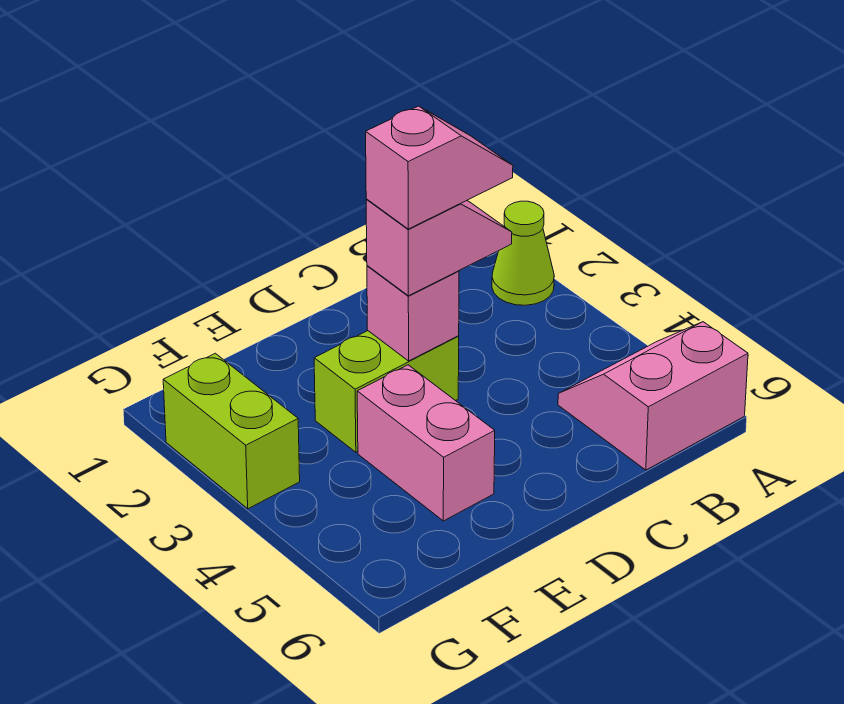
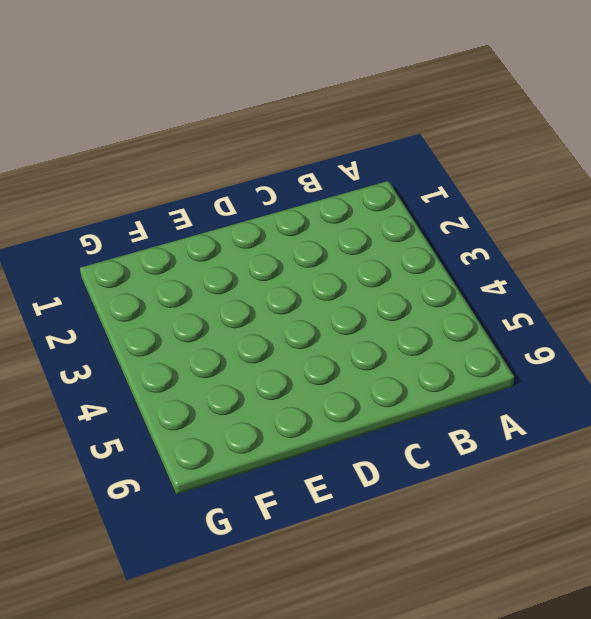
none -> lime 1x1 cone [492,201,554,305]
none -> pink 2x2 slope [558,322,748,470]

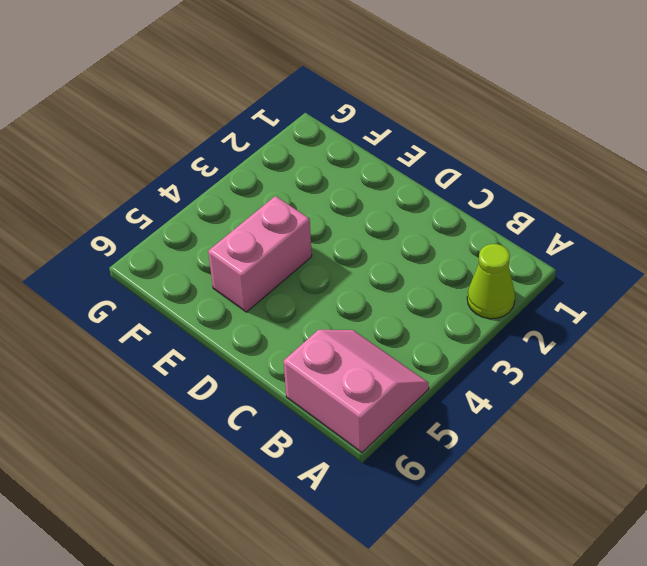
none -> lime 1x2 brick [314,331,459,452]
none -> lime 1x2 brick [163,353,300,509]

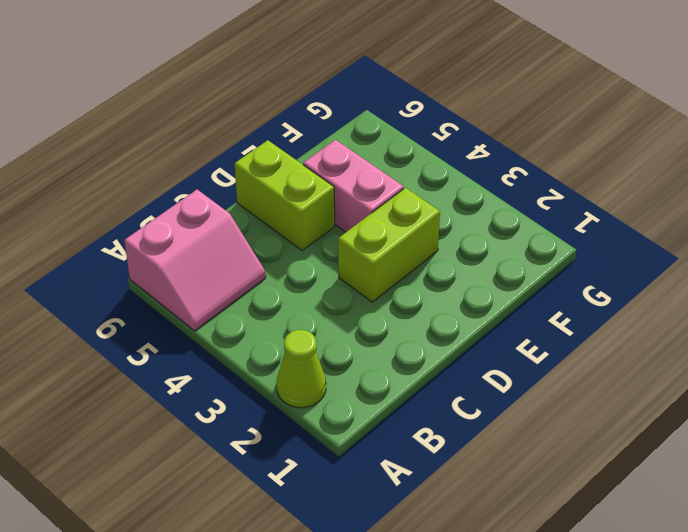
lime 1x2 brick [235,140,335,250] -> lime 1x2 brick moved to [163,353,300,509]
none -> pink 1x1 brick [367,266,459,361]
none -> pink 1x2 slope [366,200,512,296]

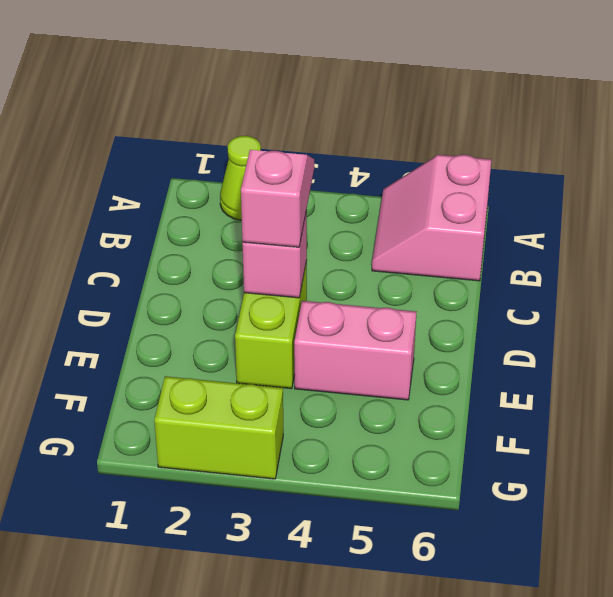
none -> pink 1x2 slope [366,106,513,229]

